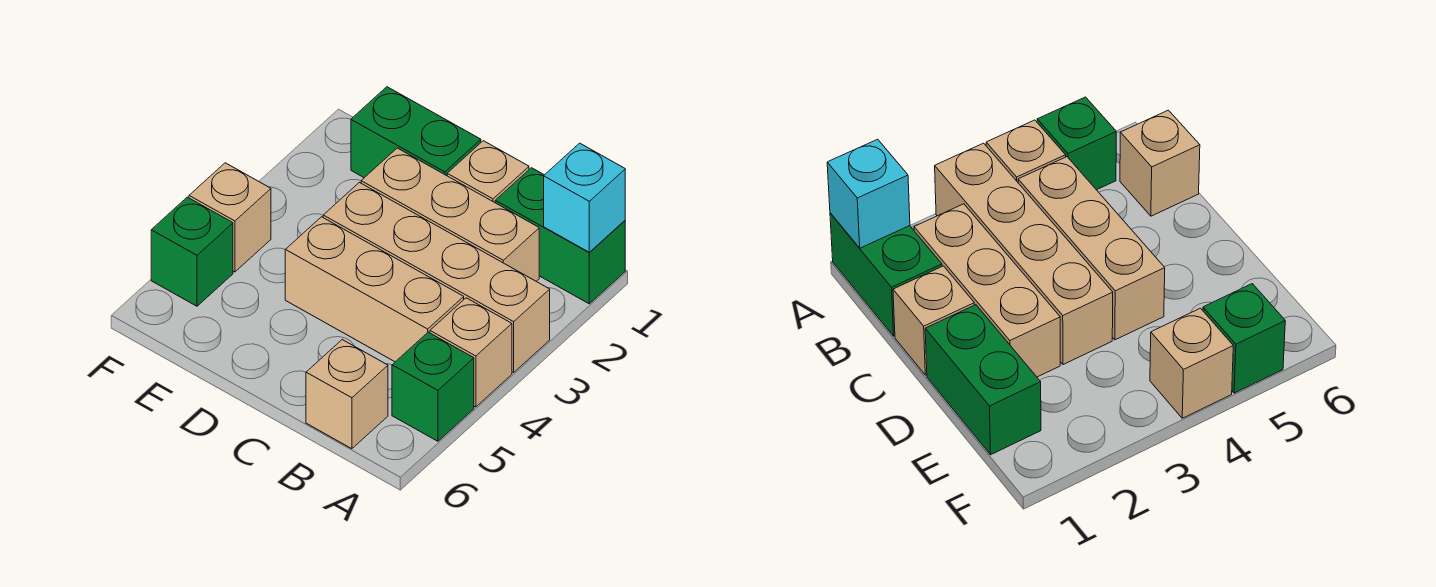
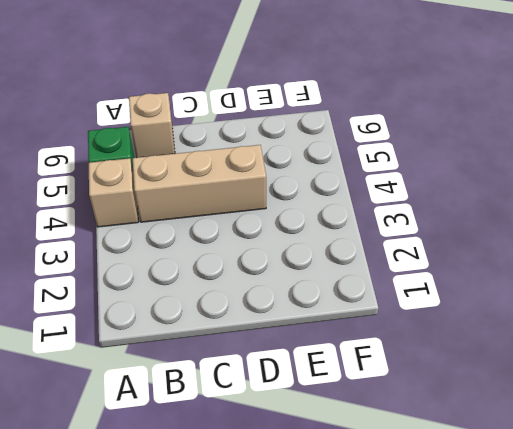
none -> green 1x2 brick [495,168,625,304]
none -> tan 1x4 brick [323,183,550,372]
none -> tan 1x3 brick [361,148,539,281]

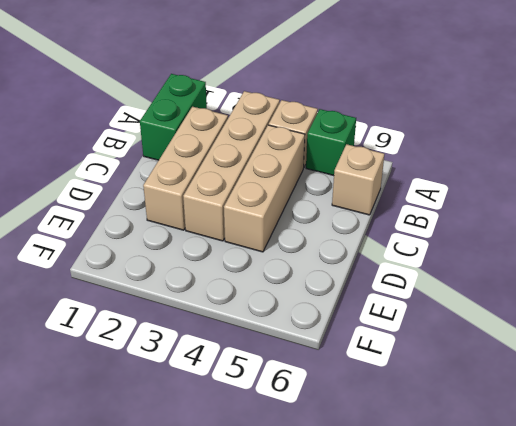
none -> tan 1x1 brick [447,141,529,203]
none -> green 1x2 brick [351,87,481,178]
none -> tan 1x1 brick [189,163,271,272]

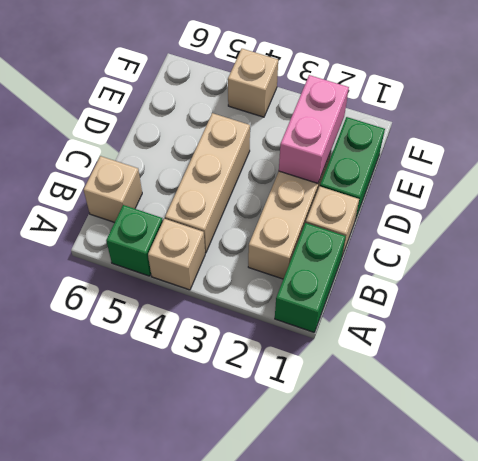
pink 1x2 brick [279,75,349,183] -> none
none -> tan 1x4 brick [323,183,550,372]
none -> green 1x1 brick [151,197,233,306]
none -> cyan 1x1 brick [544,143,625,252]

